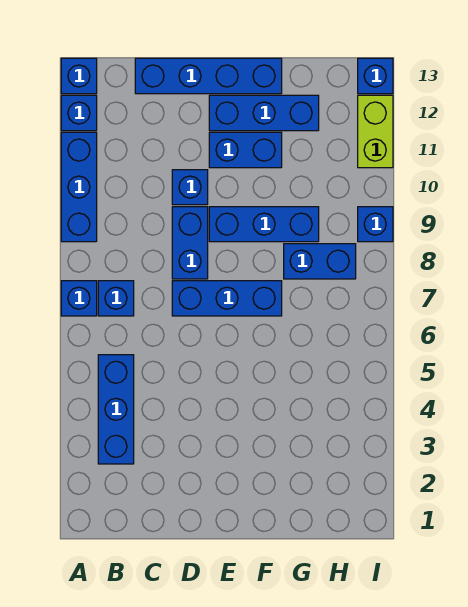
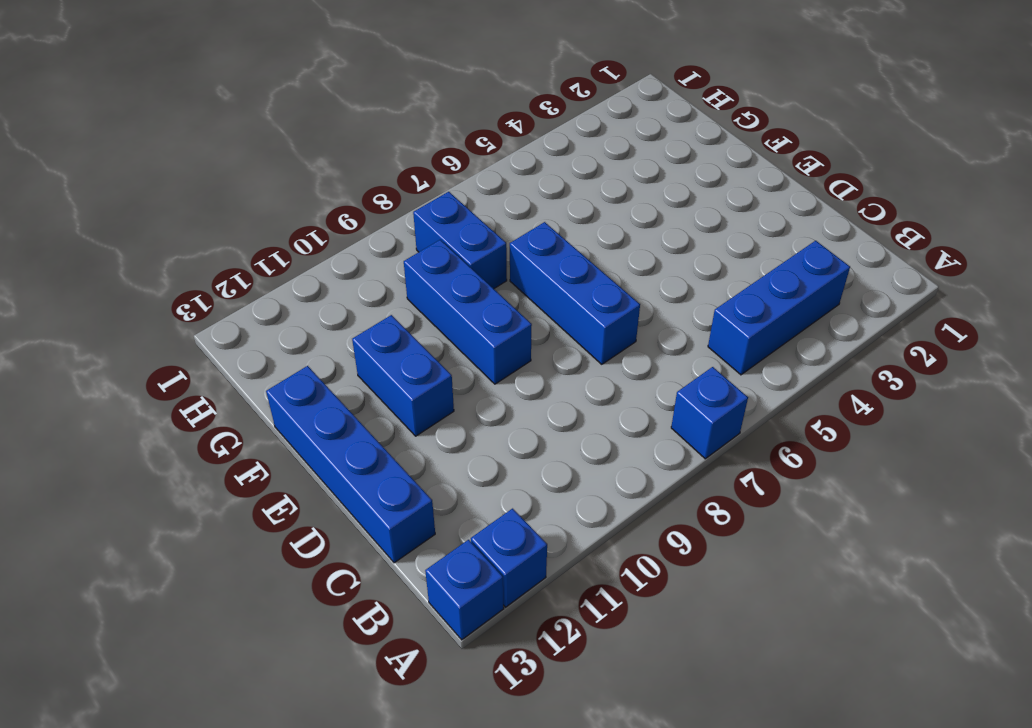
none -> blue 1x3 brick [61,132,97,242]
none -> blue 1x1 brick [98,281,134,316]
none -> blue 1x2 brick [172,207,208,279]

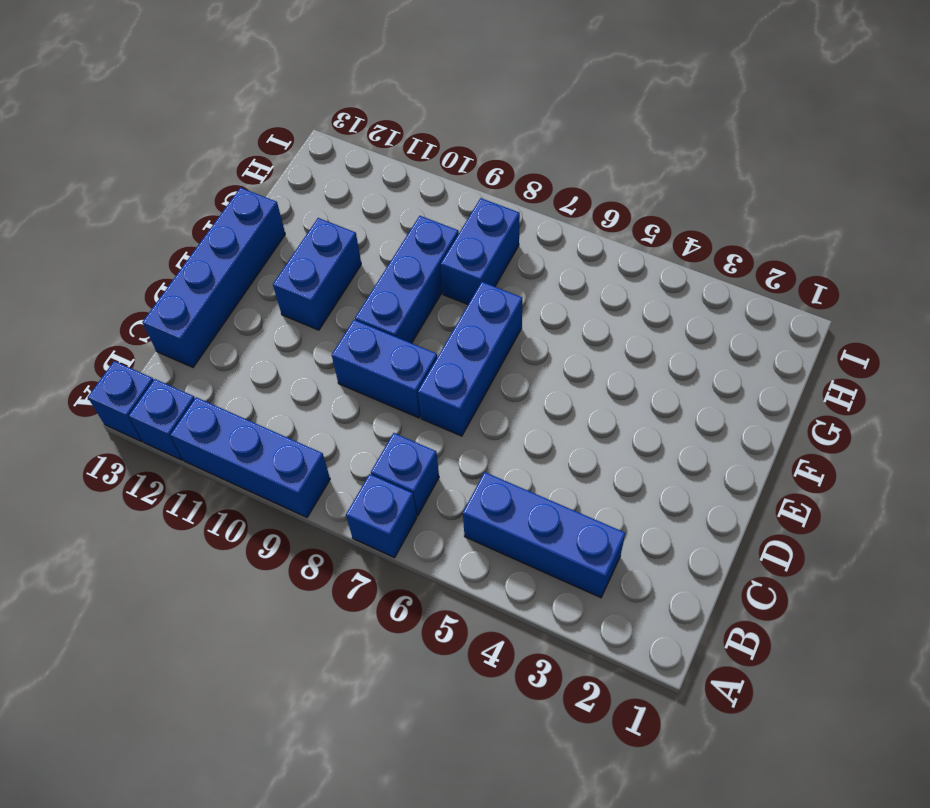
none -> blue 1x1 brick [172,170,208,205]
none -> blue 1x3 brick [209,95,319,131]
none -> blue 1x1 brick [358,207,393,242]

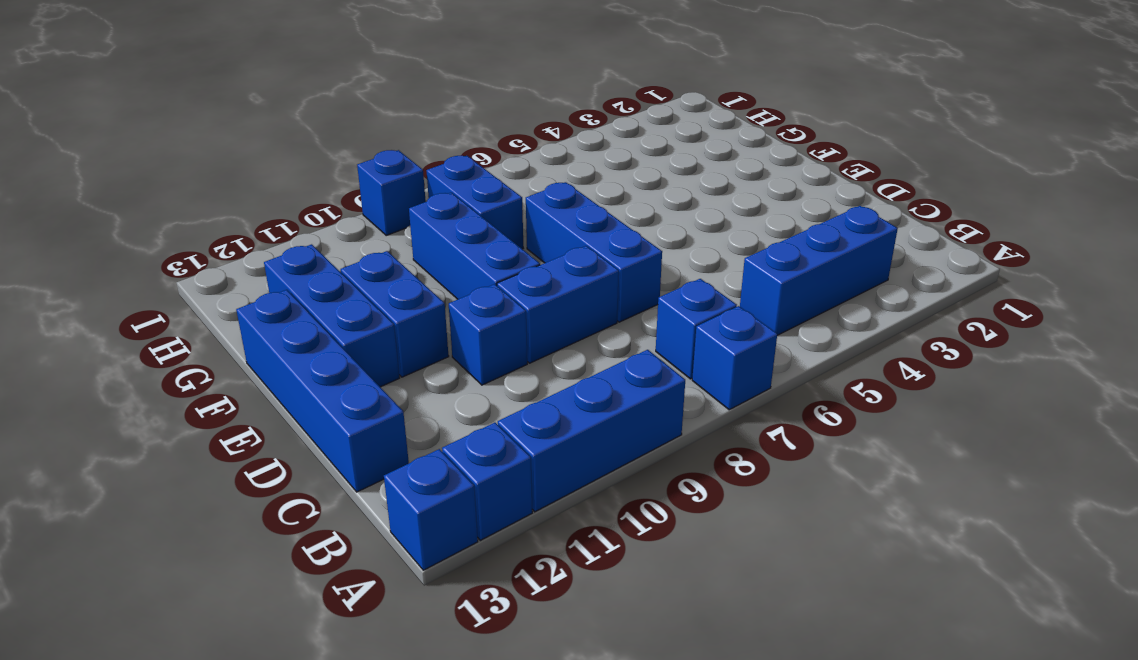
none -> lime 1x2 brick [358,95,393,168]
none -> blue 1x1 brick [358,58,393,94]

